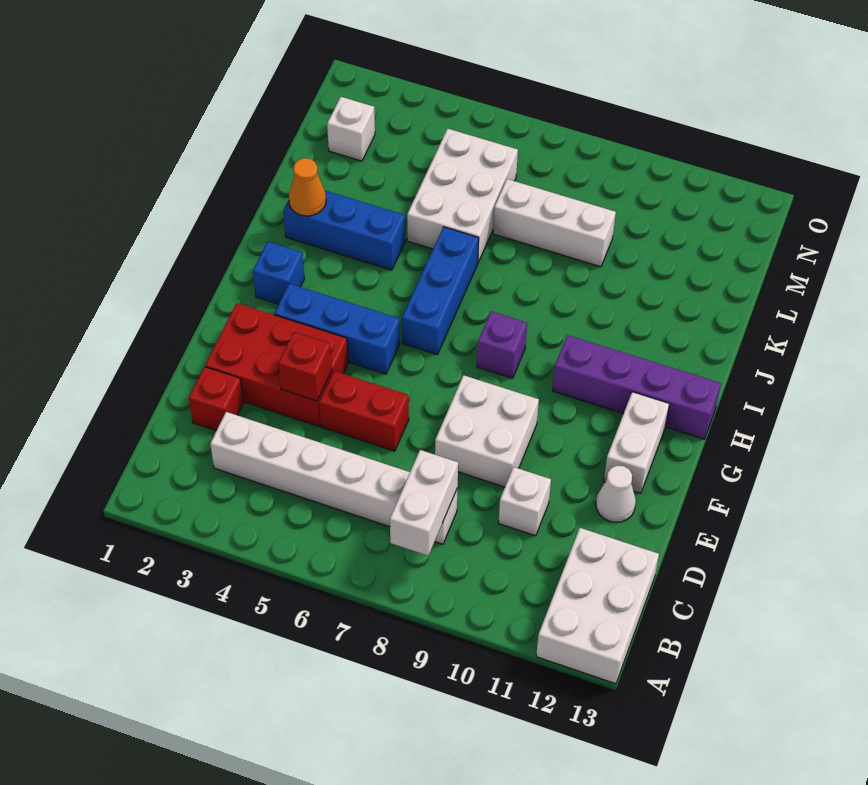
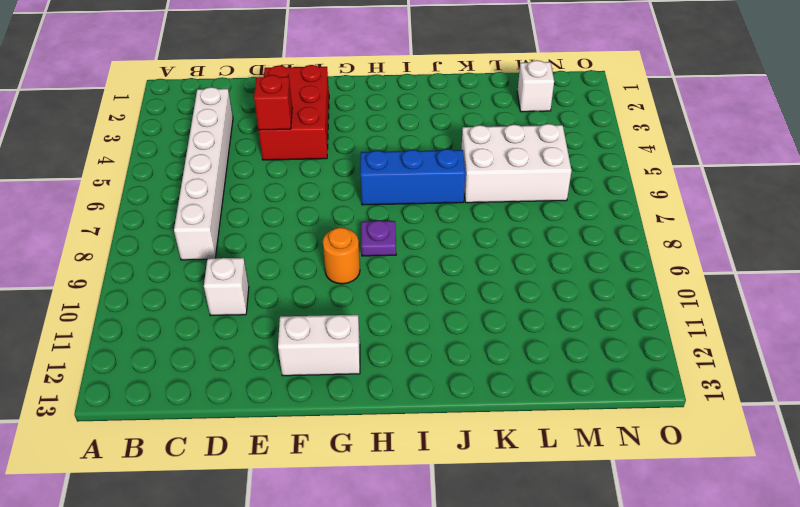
orange 1x1 round brick [323,227,360,284] -> none
purple 1x1 plate [361,220,396,256] -> purple 1x1 brick [477,311,527,378]
none -> white 2x3 brick [536,528,659,684]
none -> red 1x1 brick [189,367,243,431]
none -> red 1x2 brick [319,371,409,451]

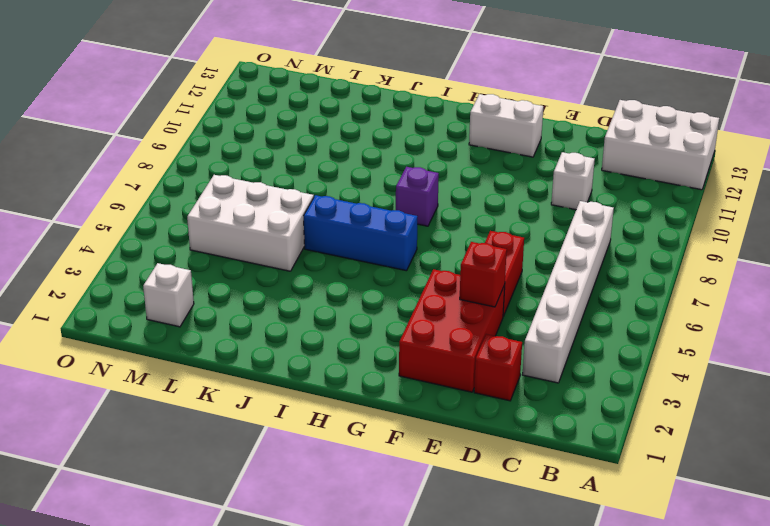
none -> white 2x2 brick [435,375,539,487]
none -> white 1x1 cone [596,466,636,522]
none -> blue 1x3 brick [274,284,400,374]

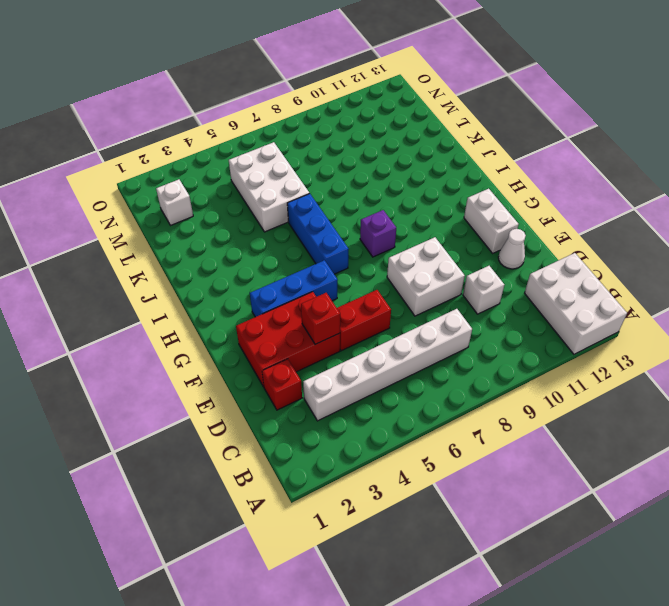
none -> blue 1x1 brick [253,242,304,304]
none -> purple 1x4 brick [552,335,721,439]
none -> blue 1x3 brick [283,191,405,270]

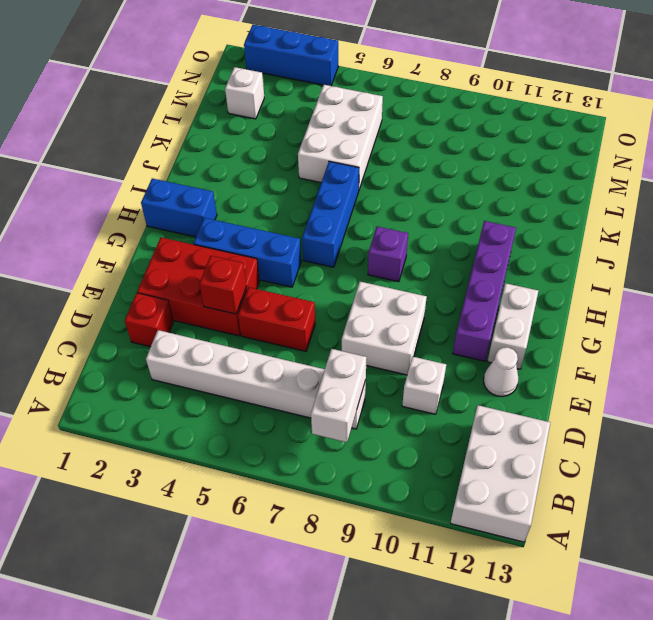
purple 1x4 brick [453,221,516,361] -> purple 1x4 brick turned to [552,335,721,439]
blue 1x2 brick [141,178,217,237] -> blue 1x1 brick [253,242,304,304]
blue 1x3 brick [244,25,338,86] -> blue 1x3 brick moved to [283,191,405,270]
none -> white 1x3 brick [493,179,616,267]
none -> orange 1x1 cone [289,158,326,216]

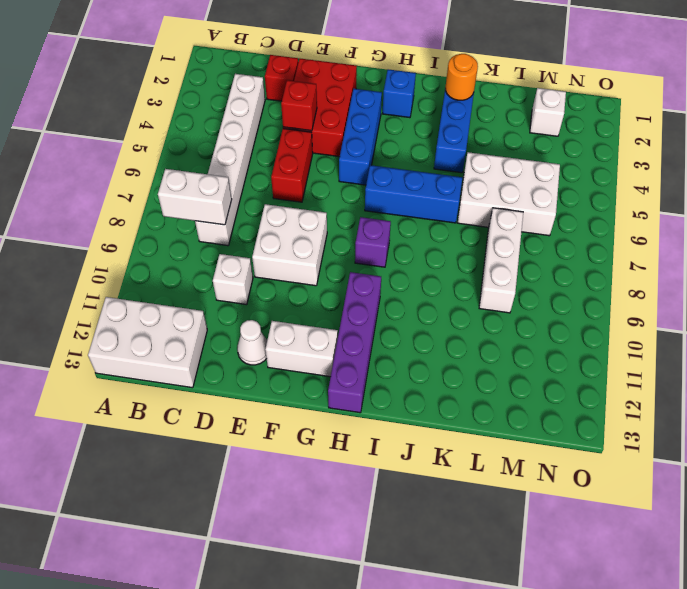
orange 1x1 round brick [445,54,478,100] -> orange 1x1 cone [289,158,326,216]

